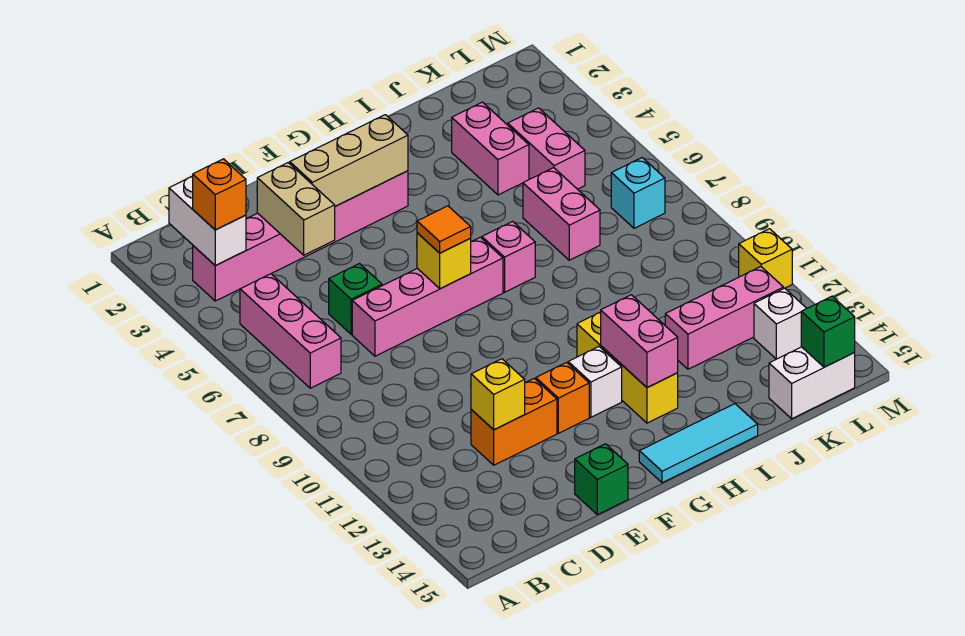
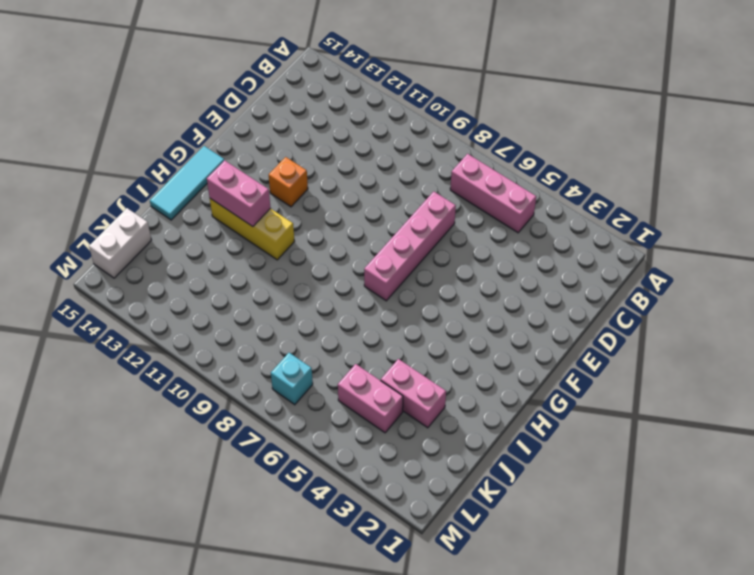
none -> pink 1x6 brick [193,171,408,301]
none -> green 1x1 brick [329,264,382,334]
none -> orange 1x2 brick [471,378,557,465]

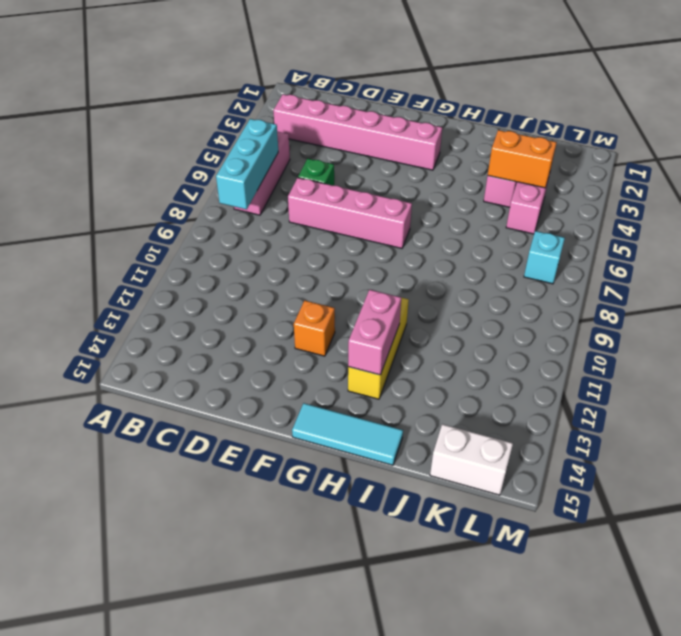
cyan 1x3 brick [216,119,278,209] -> none
orange 1x2 brick [488,130,557,188] -> orange 1x2 brick moved to [471,378,557,465]
none -> green 1x1 brick [575,444,628,515]
none -> white 1x1 brick [568,347,622,417]
none -> pink 1x1 brick [482,221,535,292]

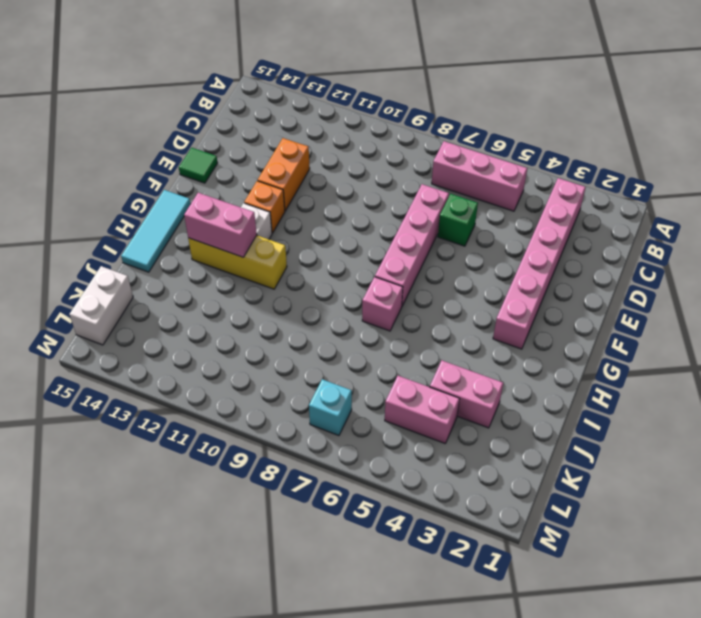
green 1x1 tile [179,148,217,183] -> green 1x1 brick [575,444,628,515]
none -> pink 1x2 brick [523,168,600,260]
none -> pink 1x3 brick [665,267,784,369]
none -> white 1x1 brick [754,288,807,359]

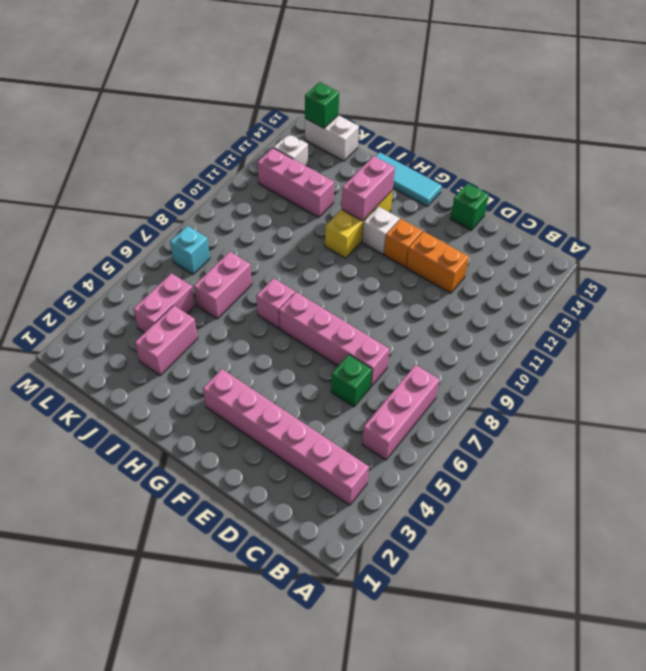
none -> yellow 1x1 brick [739,229,792,288]
none -> white 1x2 brick [169,176,246,266]
none -> tan 1x2 brick [257,163,335,255]

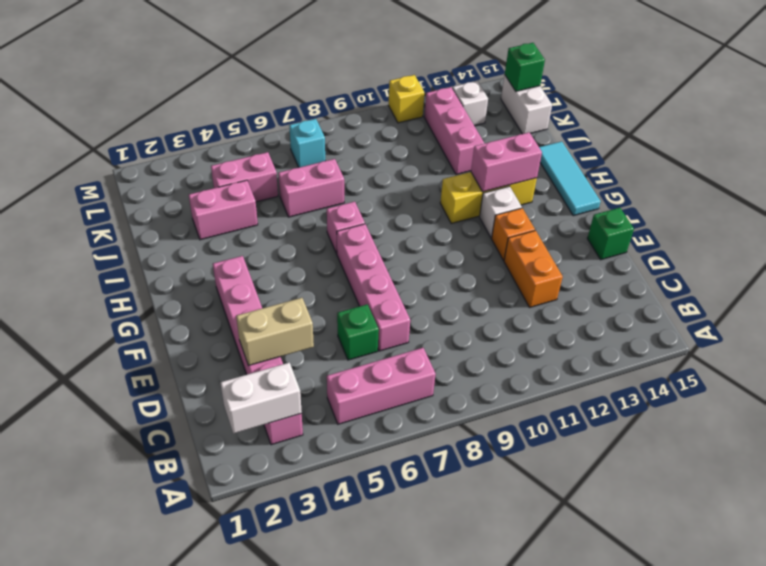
none -> yellow 1x1 brick [471,359,525,430]
none -> tan 1x3 brick [290,115,408,206]
none -> yellow 1x1 brick [417,233,471,289]

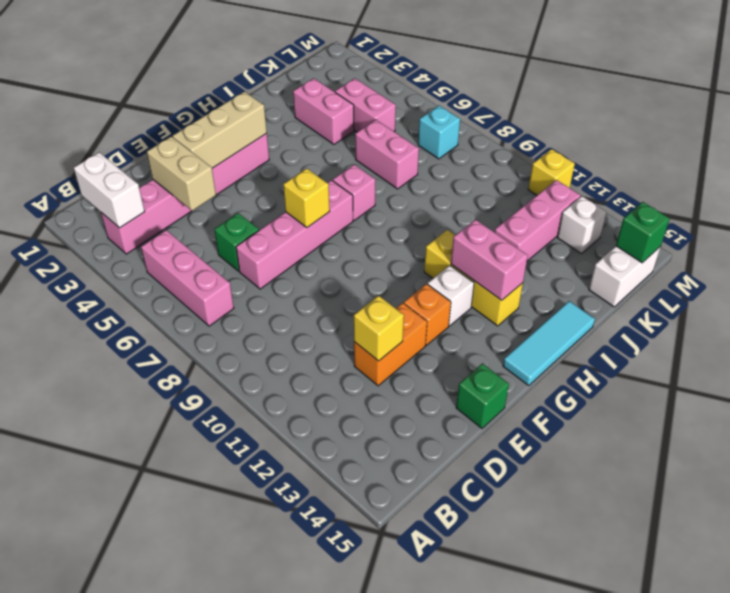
none -> orange 1x1 brick [193,159,246,230]
none -> orange 1x1 tile [417,206,471,253]

